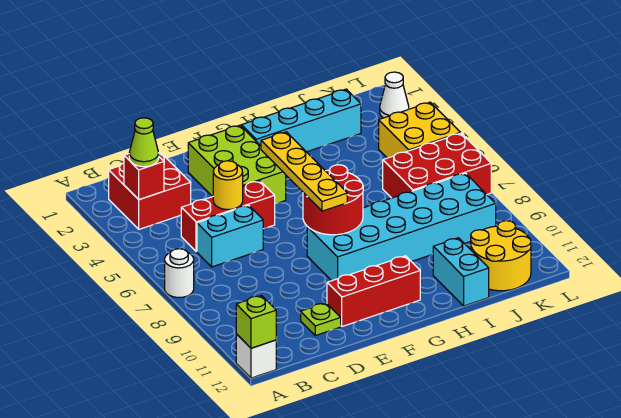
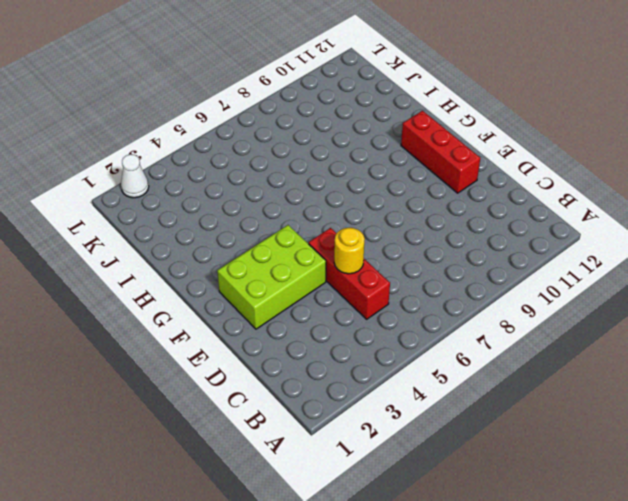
none -> white 1x1 round brick [165,249,194,297]
none -> white 1x1 brick [236,334,276,378]
none -> red 2x2 brick [109,152,191,229]

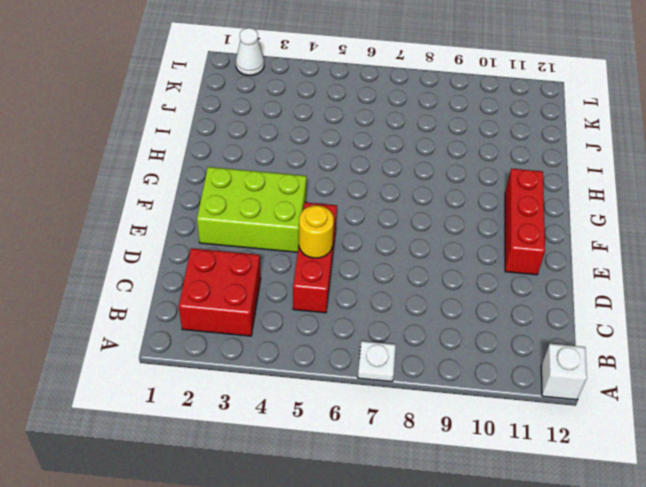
white 1x1 plate [358,341,396,382] -> white 1x1 round brick [165,249,194,297]
none -> cyan 1x2 brick [197,205,263,267]
none -> lime 1x1 plate [301,303,341,336]
none -> cyan 2x6 brick [307,173,496,281]

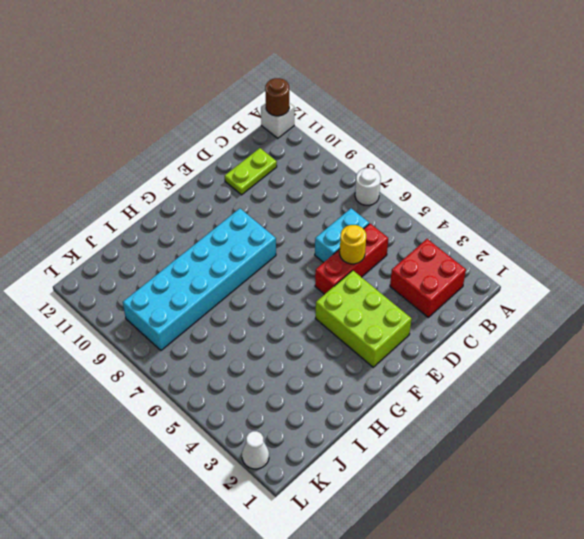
brown 1x1 round brick [265,78,289,116] -> lime 1x1 brick [236,296,276,348]
lime 1x2 plate [225,148,277,195] -> lime 1x1 plate [301,303,341,336]
none -> red 1x3 brick [327,256,420,326]
none -> cyan 1x4 brick [241,89,361,152]
none -> cyan 1x2 brick [433,238,489,306]

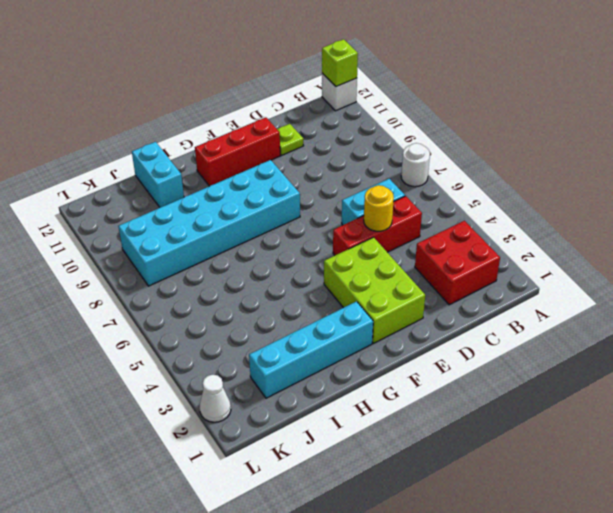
none -> red 2x3 brick [383,133,491,198]
none -> yellow 2x2 round brick [471,221,531,291]
none -> yellow 2x2 brick [379,102,461,158]

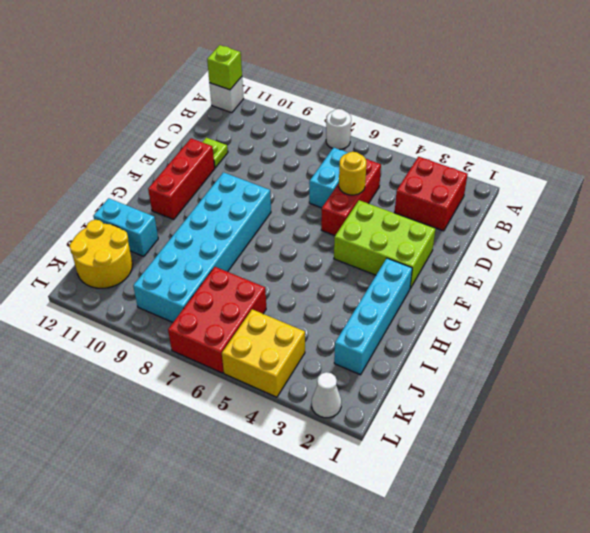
none -> red 1x1 brick [124,154,164,200]
none -> red 2x2 round brick [303,165,363,235]
none -> lime 1x1 cone [129,118,159,167]

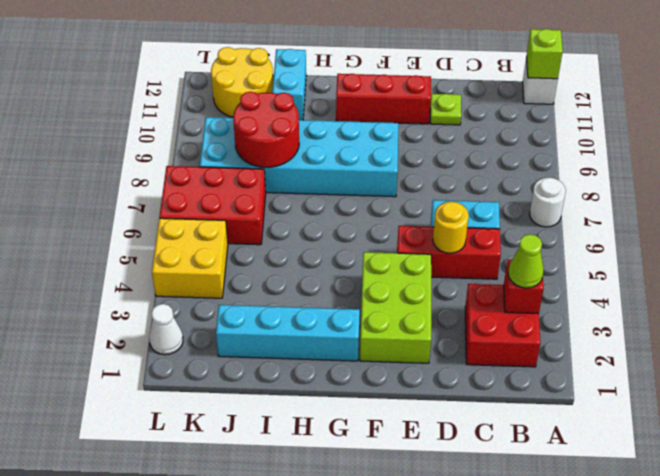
red 2x2 round brick [233,92,299,167] -> red 2x2 round brick moved to [303,165,363,235]
none -> yellow 1x4 plate [261,132,347,211]

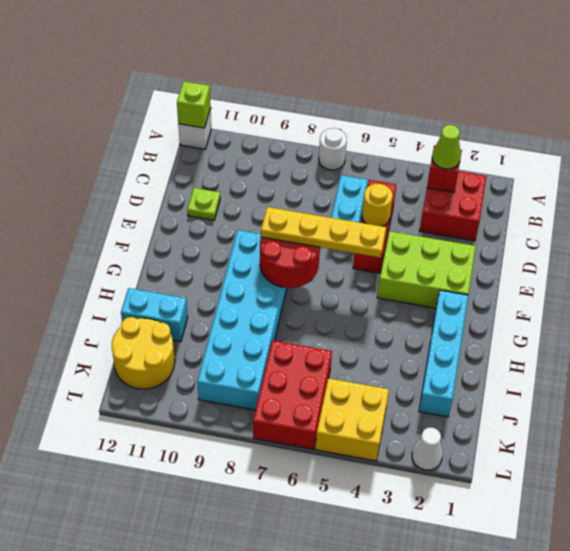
none -> red 1x3 brick [327,256,420,326]

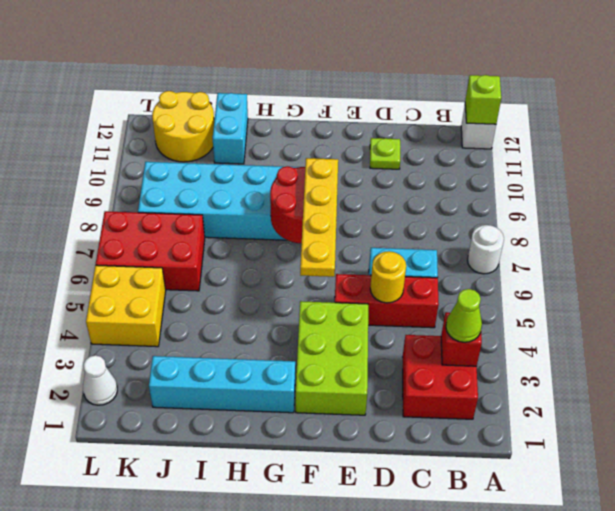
none -> red 1x3 brick [327,256,420,326]

